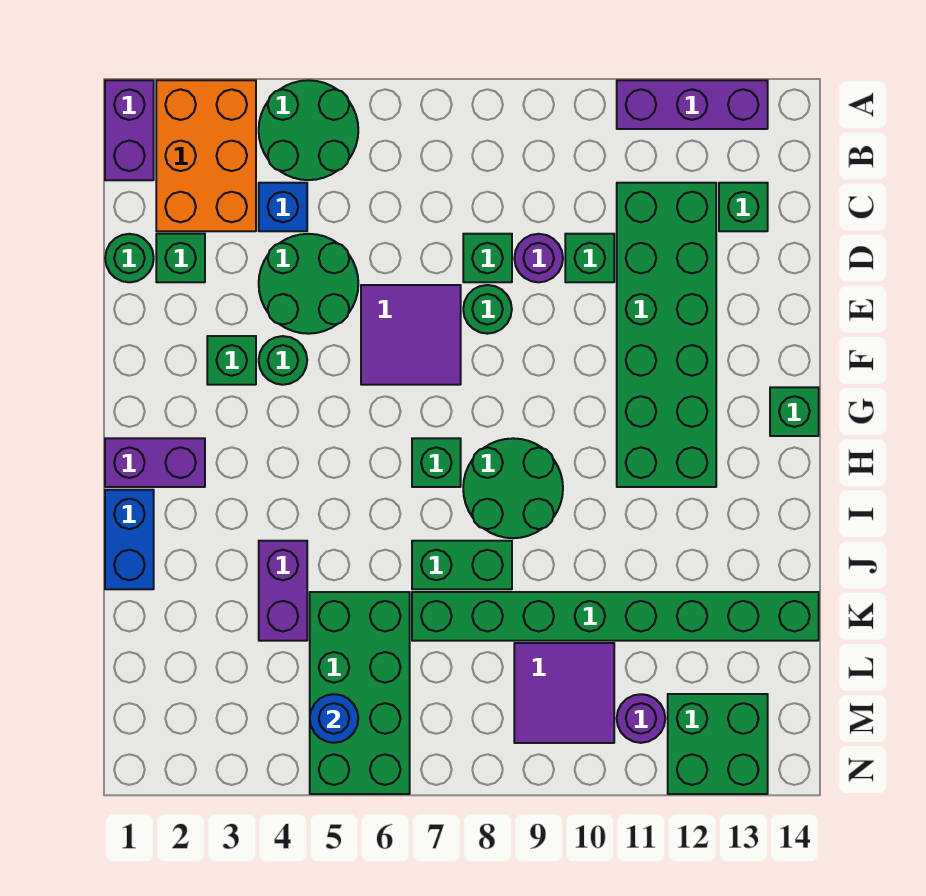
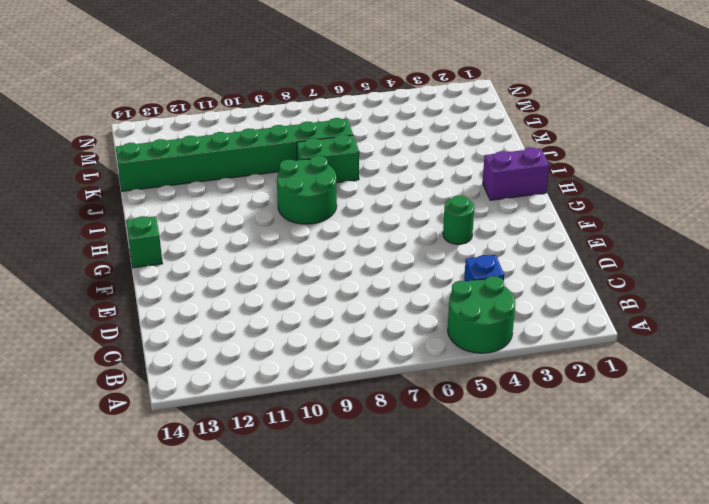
none -> purple 1x2 brick [105,80,154,180]
none -> orange 2x3 brick [156,80,256,231]
none -> purple 1x3 brick [617,80,768,129]
none -> green 2x6 brick [617,183,716,487]

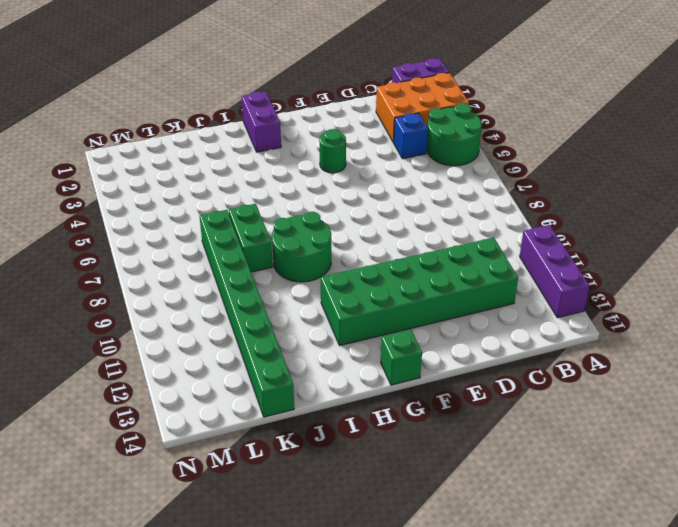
none -> green 1x1 brick [719,183,768,231]
none -> green 1x1 round brick [105,234,154,282]
none -> green 1x1 brick [156,234,205,282]
none -> green 2x2 round brick [259,234,358,334]

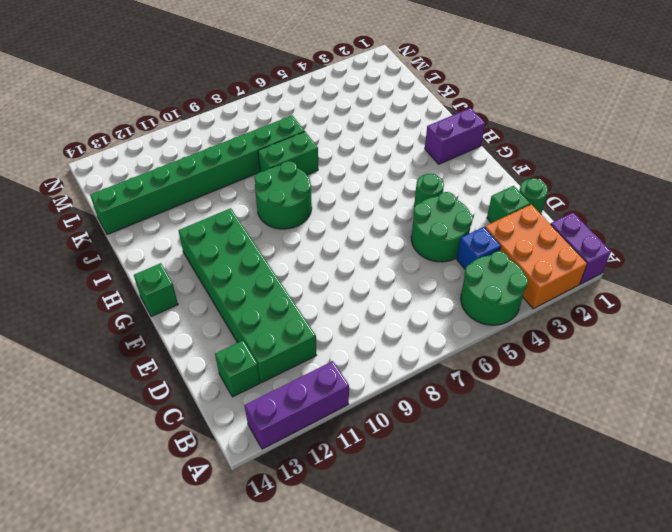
none -> green 1x1 brick [463,234,512,282]
none -> purple 1x1 round brick [514,234,563,282]
none -> green 1x1 brick [565,234,614,282]
none -> purple 2x2 tile [361,285,461,385]

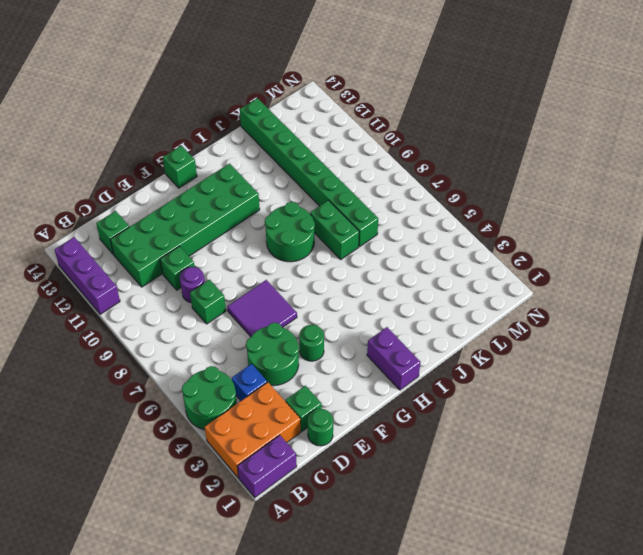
none -> green 1x1 round brick [463,285,512,334]
none -> green 1x1 brick [207,336,256,385]
none -> green 1x1 brick [412,438,461,487]
none -> blue 1x2 brick [105,490,154,589]

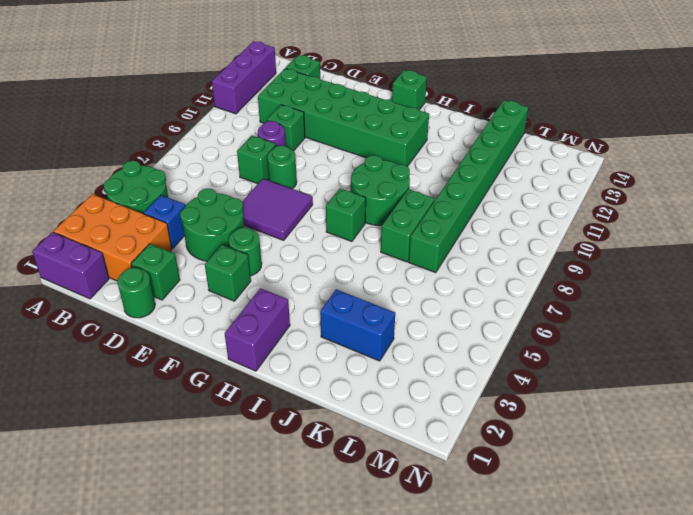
blue 1x2 brick [320,289,395,361] -> blue 1x2 brick moved to [105,490,154,589]
none -> purple 1x2 brick [259,541,307,641]
none -> green 2x4 brick [310,592,410,794]
none -> purple 2x2 tile [514,643,614,743]
none -> purple 1x1 round brick [617,694,665,743]

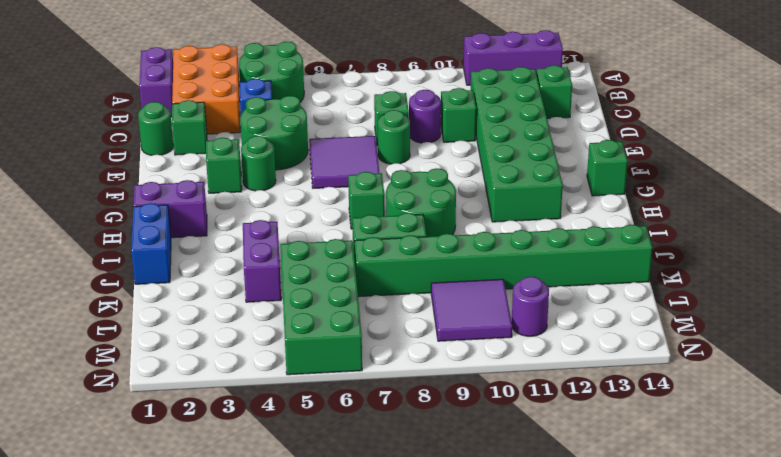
none -> green 2x2 brick [668,694,768,794]
none -> blue 1x1 round brick [310,694,358,743]

